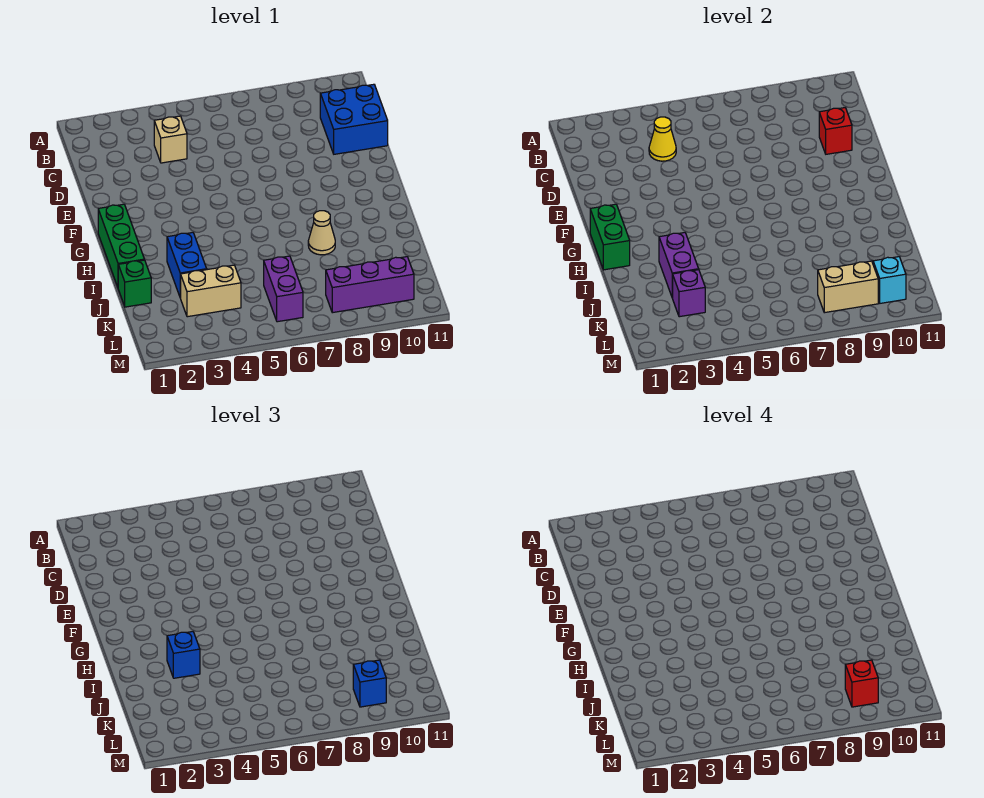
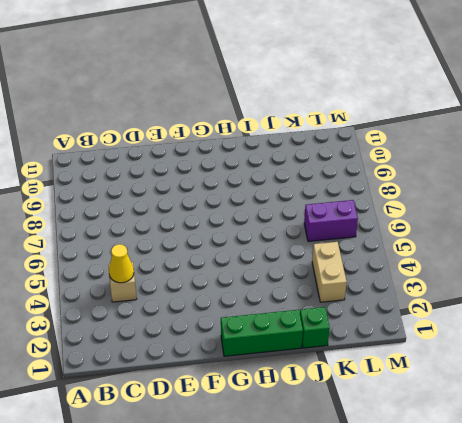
none -> blue 2x2 brick [320,84,388,154]
none -> blue 1x2 brick [167,233,207,298]
none -> tan 1x1 cone [308,211,335,255]

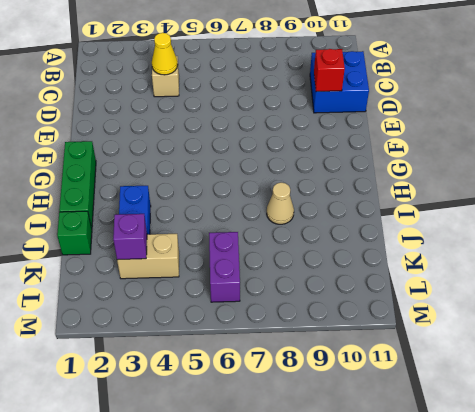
none -> purple 1x3 brick [326,257,414,313]
none -> green 1x2 brick [590,204,630,270]
none -> purple 1x2 brick [659,233,699,298]

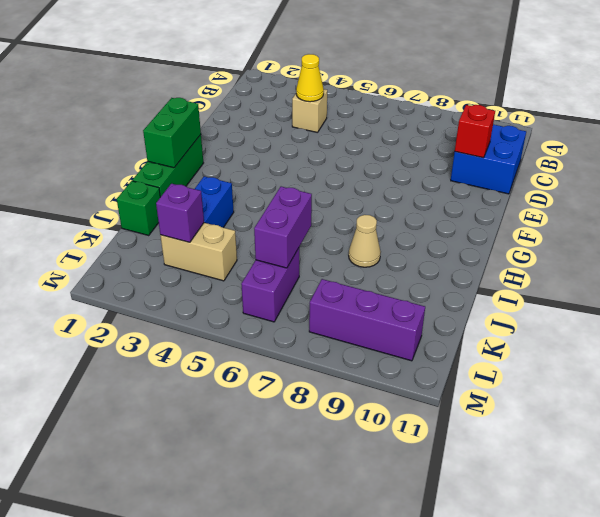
purple 1x2 brick [254,187,312,268] -> purple 1x2 brick moved to [659,233,699,298]
none -> tan 1x2 brick [818,261,878,313]
none -> cyan 1x1 brick [873,257,906,303]
none -> blue 1x1 brick [167,632,200,678]

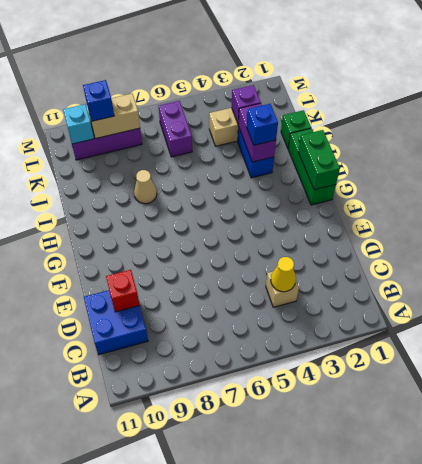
none -> red 1x1 brick [845,660,878,707]

